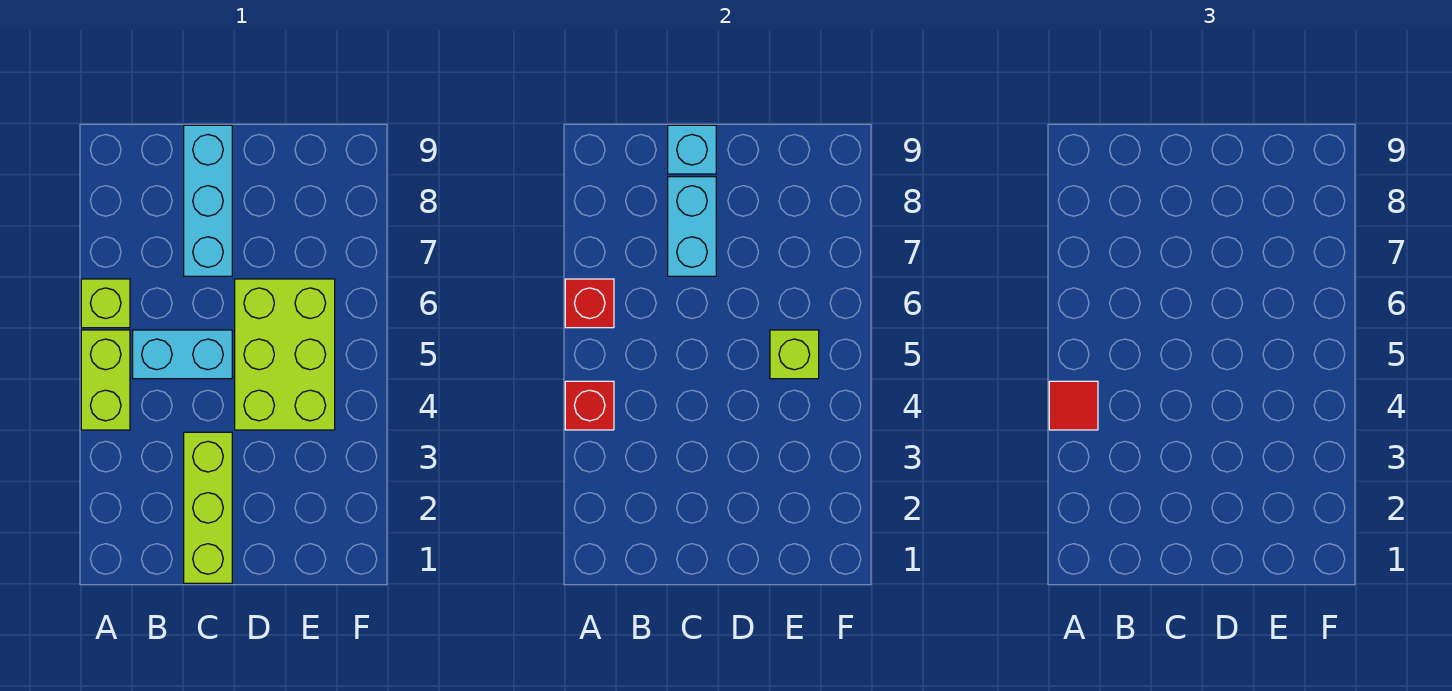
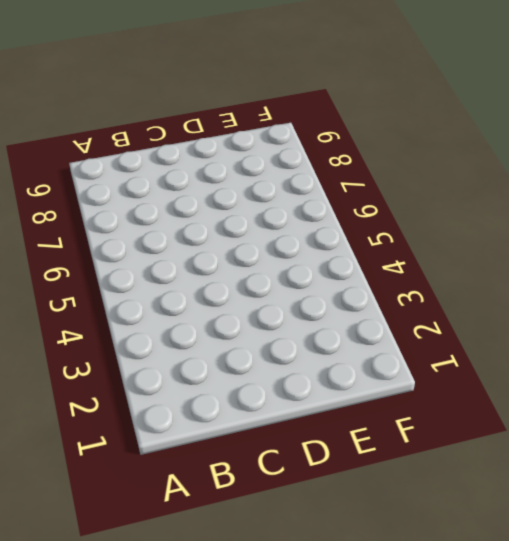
none -> lime 1x2 brick [81,330,130,430]
none -> lime 1x1 brick [81,279,130,328]
none -> cyan 1x2 brick [133,330,232,379]

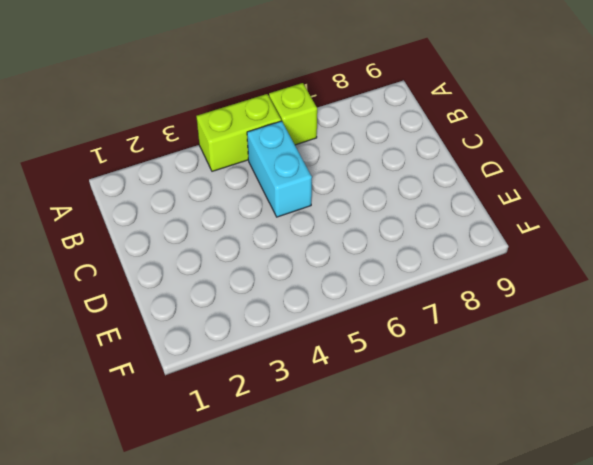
none -> lime 1x3 brick [184,432,232,583]
none -> cyan 1x3 brick [184,125,232,276]
none -> lime 2x3 brick [235,279,335,430]

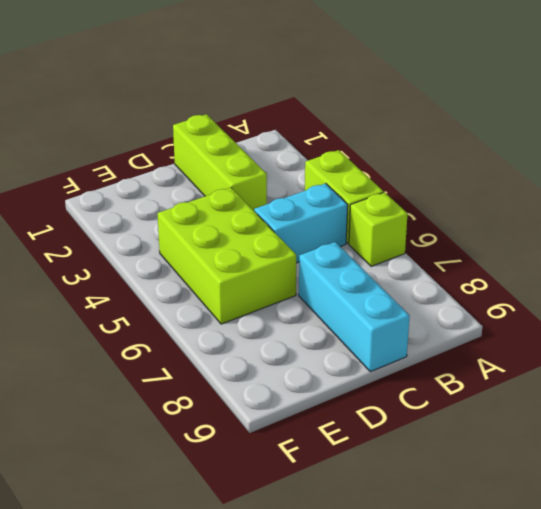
none -> red 1x1 brick [565,381,614,430]
none -> red 1x1 brick [565,279,614,328]
none -> cyan 1x2 brick [668,177,716,276]

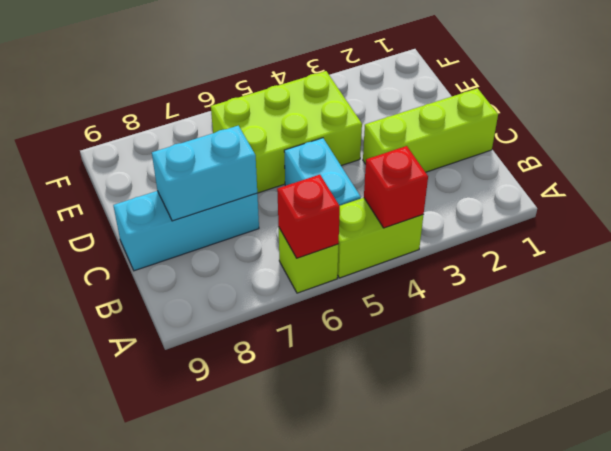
none -> cyan 1x1 brick [668,125,716,174]
none -> lime 1x1 brick [770,330,819,379]
none -> red 1x1 tile [1049,381,1098,430]

